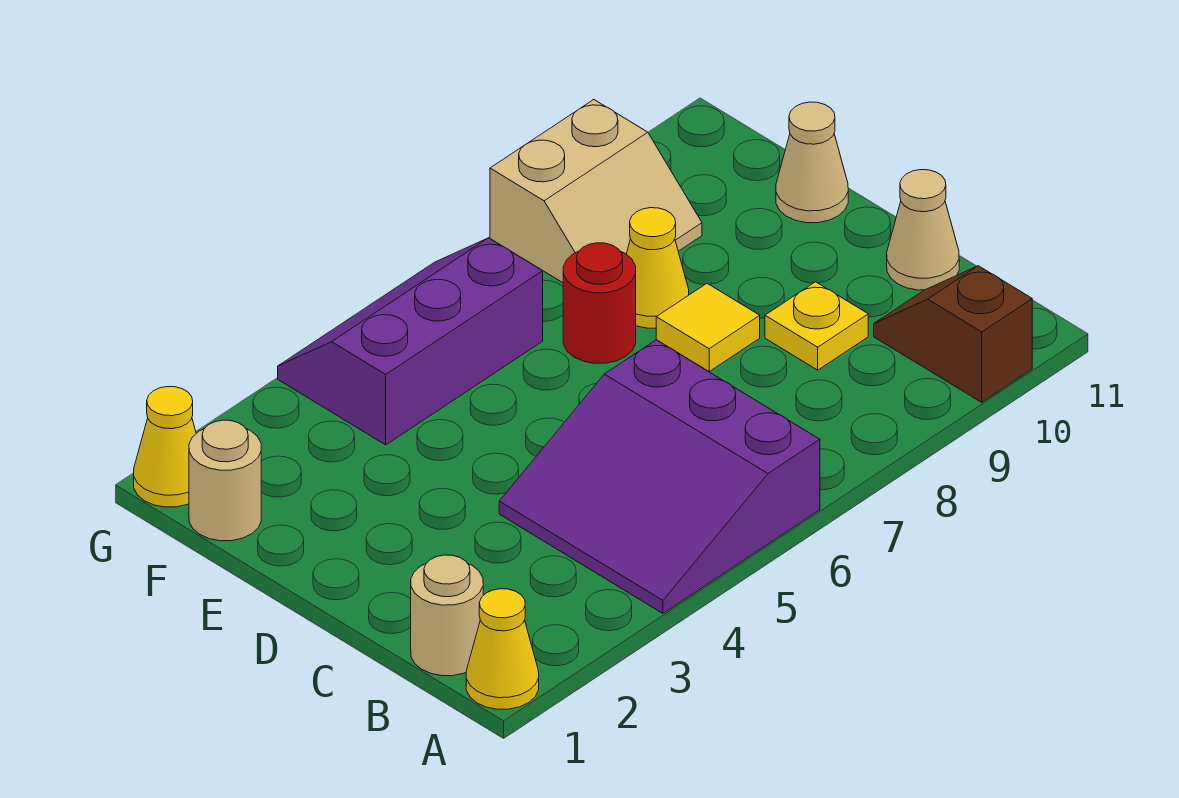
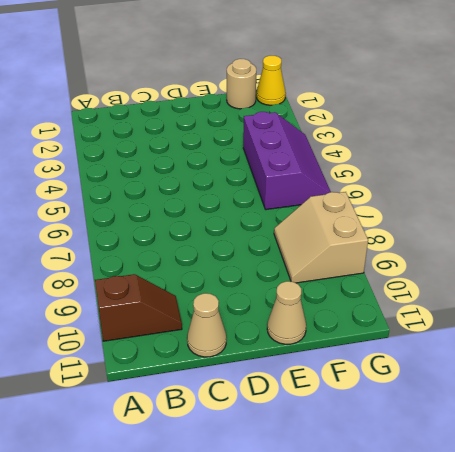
none -> yellow 1x1 cone [466,589,539,709]
none -> purple 3x3 slope [499,340,820,613]
none -> tan 1x1 round brick [411,555,483,676]

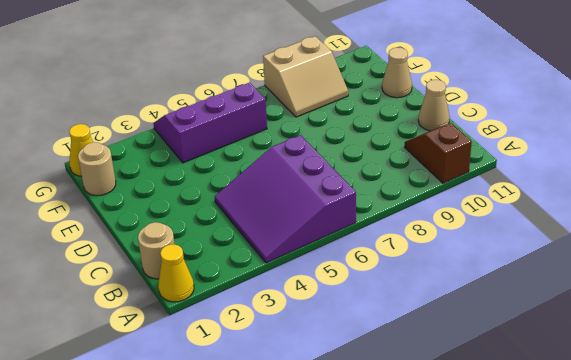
none -> yellow 1x1 plate [765,282,868,370]
none -> yellow 1x1 tile [656,284,760,372]
none -> red 1x1 round brick [563,243,636,363]

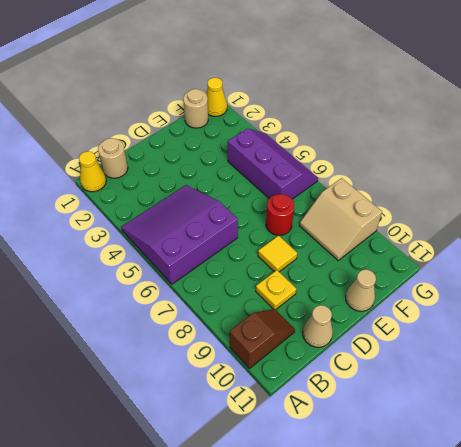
none -> yellow 1x1 cone [626,208,689,328]

